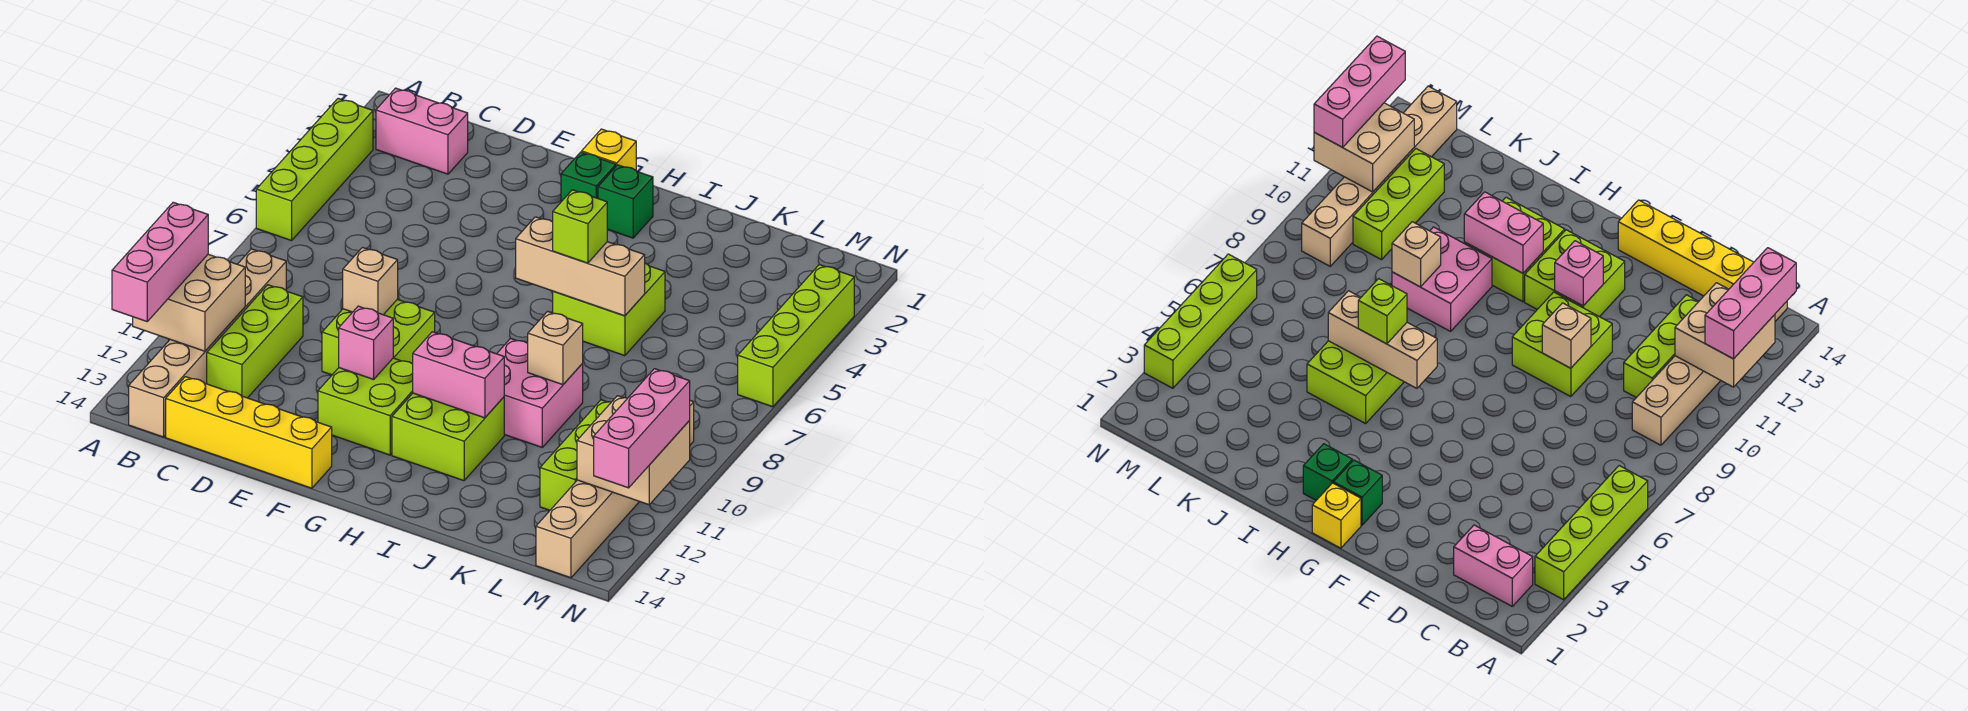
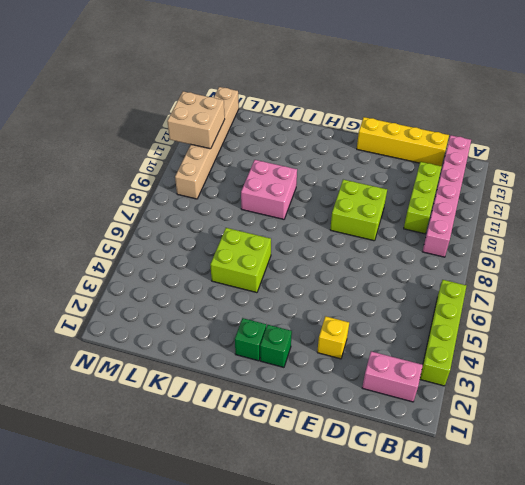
pink 1x6 brick [422,135,471,257] -> tan 1x6 brick [129,249,286,437]
yellow 1x1 brick [317,316,349,359] -> yellow 1x1 brick moved to [582,129,636,170]
none -> lime 2x2 brick [318,358,413,455]
none -> lime 2x2 brick [392,393,504,481]
none -> lime 1x3 brick [540,400,611,510]

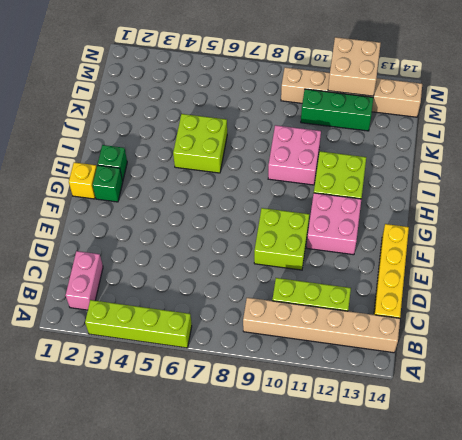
pink 2x2 brick [307,193,361,255] -> lime 2x2 brick [318,358,413,455]
green 1x3 brick [301,89,373,131] -> lime 1x3 brick [540,400,611,510]
none -> lime 1x4 brick [738,265,854,407]
none -> tan 2x2 brick [133,254,245,351]
none -> tan 1x1 brick [343,248,398,315]

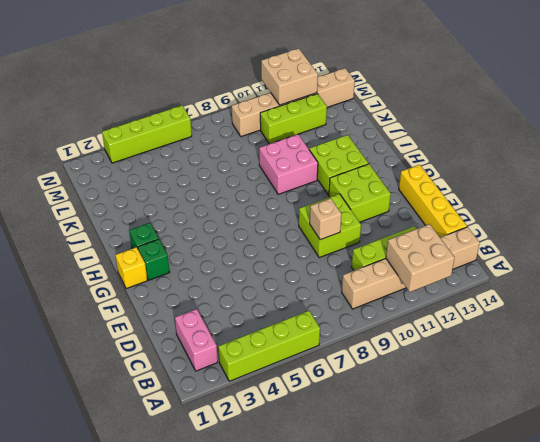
none -> lime 2x2 brick [553,263,665,356]
none -> pink 1x1 brick [339,306,393,379]
none -> tan 1x3 brick [516,217,645,316]

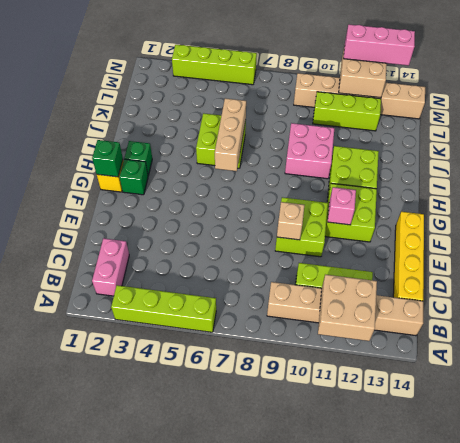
green 1x1 brick [92,140,123,177] -> none
none -> pink 1x2 brick [413,332,504,418]
none -> tan 1x1 brick [528,311,583,385]
none -> pink 1x3 brick [112,202,208,321]

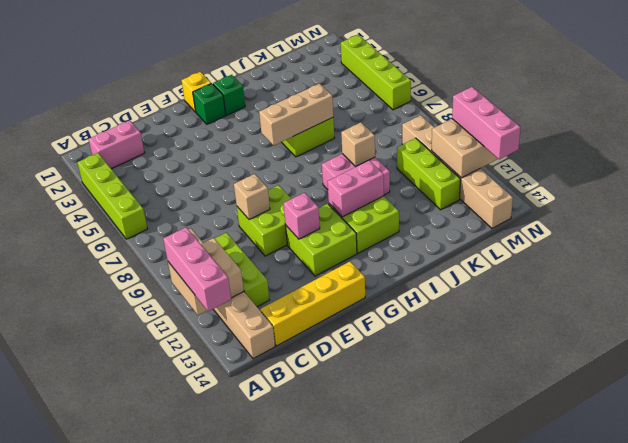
none -> lime 1x1 brick [553,190,607,263]

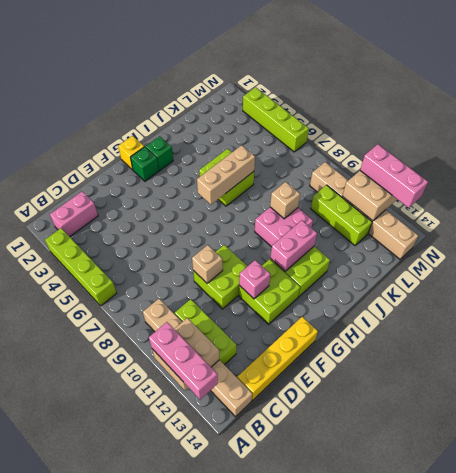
none -> lime 1x1 brick [553,190,607,263]

